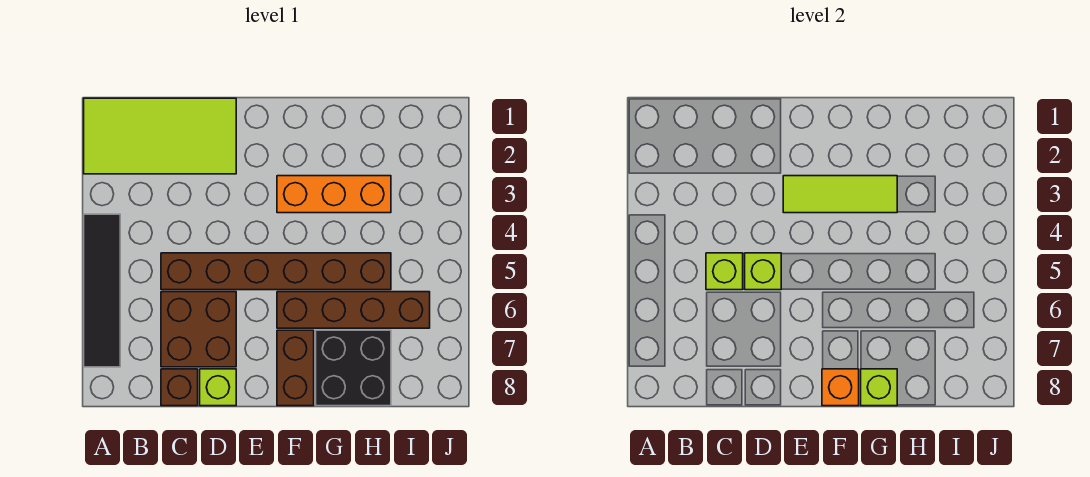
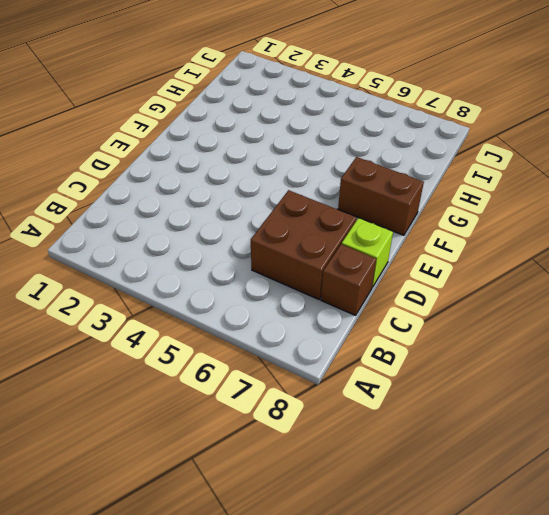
none -> lime 2x4 tile [84,98,236,174]
none -> black 1x4 tile [84,214,120,367]
none -> brown 1x6 brick [161,253,391,290]

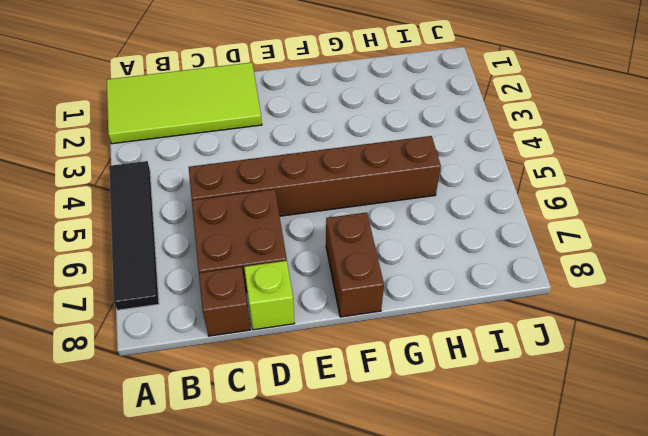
none -> orange 1x3 brick [277,176,391,213]
none -> brown 1x4 brick [277,292,430,328]
none -> black 2x2 brick [316,330,391,406]

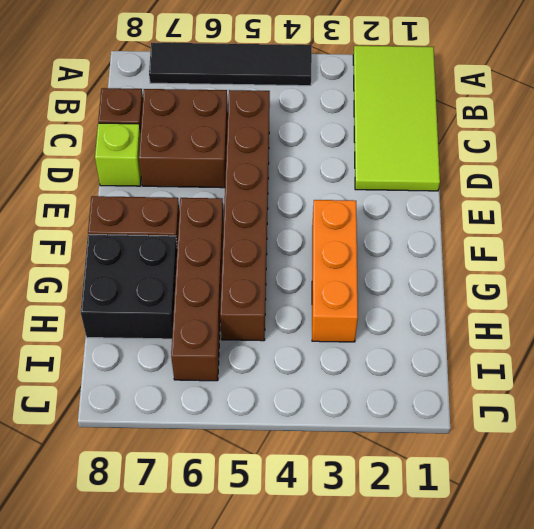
none -> lime 1x1 brick [706,253,743,290]
none -> lime 1x1 brick [745,253,781,290]
none -> lime 1x3 tile [783,176,897,213]

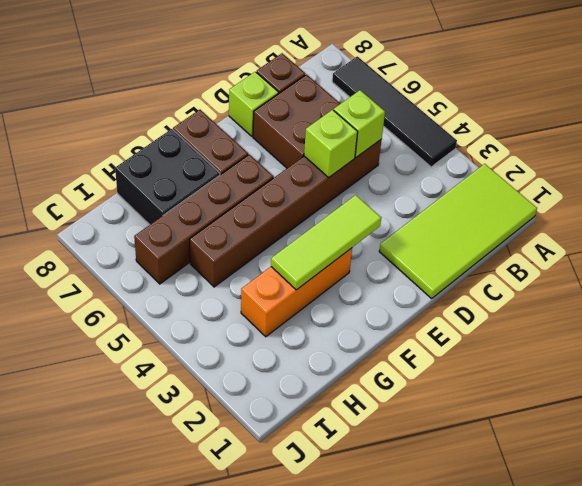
none -> orange 1x1 brick [822,369,859,406]
none -> lime 1x1 brick [861,369,897,406]

